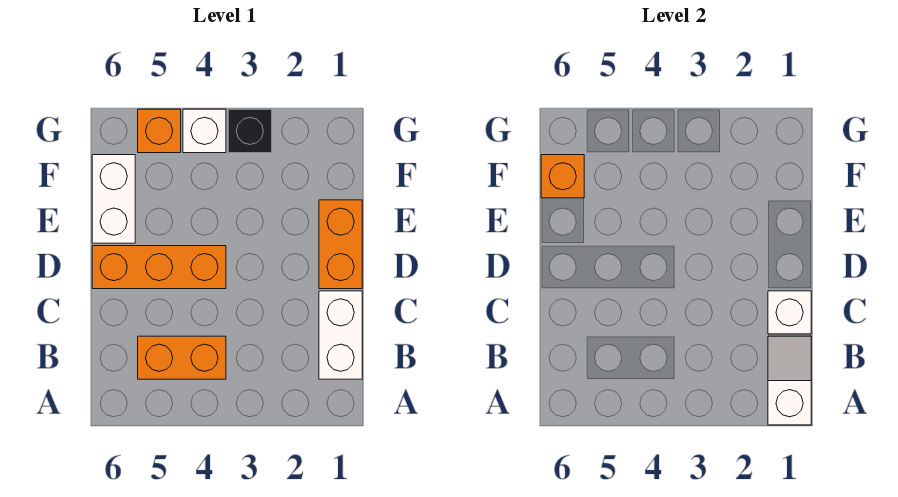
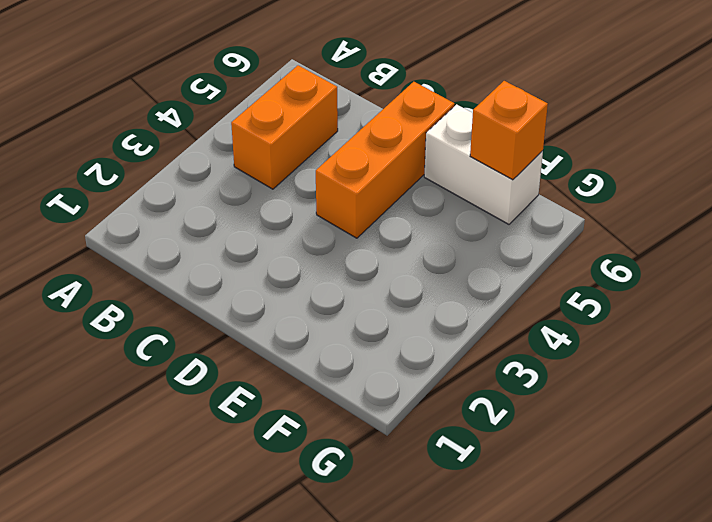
none -> white 1x2 brick [319,291,362,379]
none -> orange 1x2 brick [319,200,362,289]

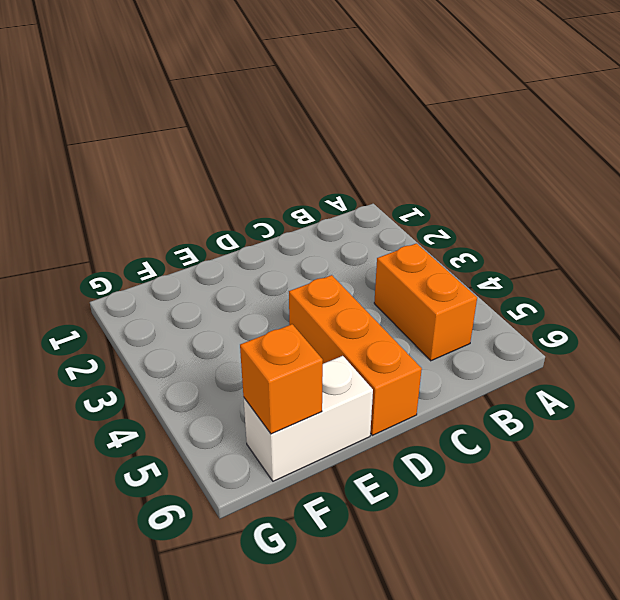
none -> white 1x2 brick [319,291,362,379]
none -> orange 1x2 brick [319,200,362,289]

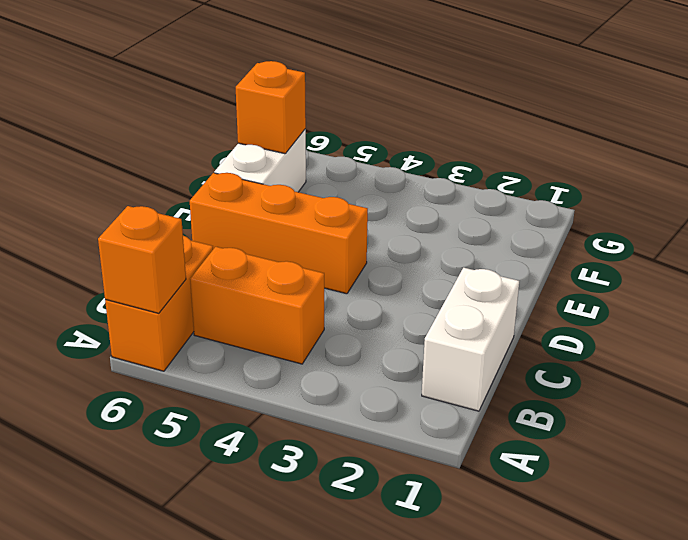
orange 1x2 brick [105,236,213,371] -> orange 1x2 brick moved to [319,200,362,289]
orange 1x1 brick [98,206,186,313] -> orange 1x1 brick moved to [138,109,181,153]
none -> black 1x1 brick [228,109,272,153]
none -> white 1x1 brick [183,109,226,153]

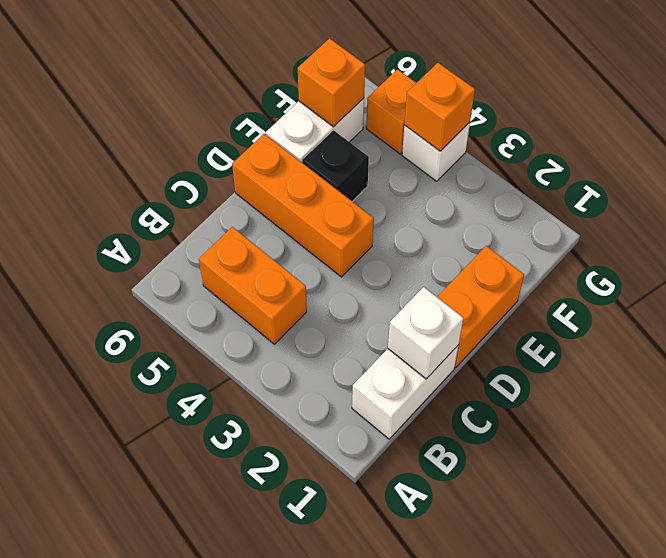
black 1x1 brick [302,130,369,201] -> black 1x1 brick moved to [228,109,272,153]
orange 1x1 brick [404,63,475,151] -> none
none -> white 1x2 slope [768,336,811,425]

